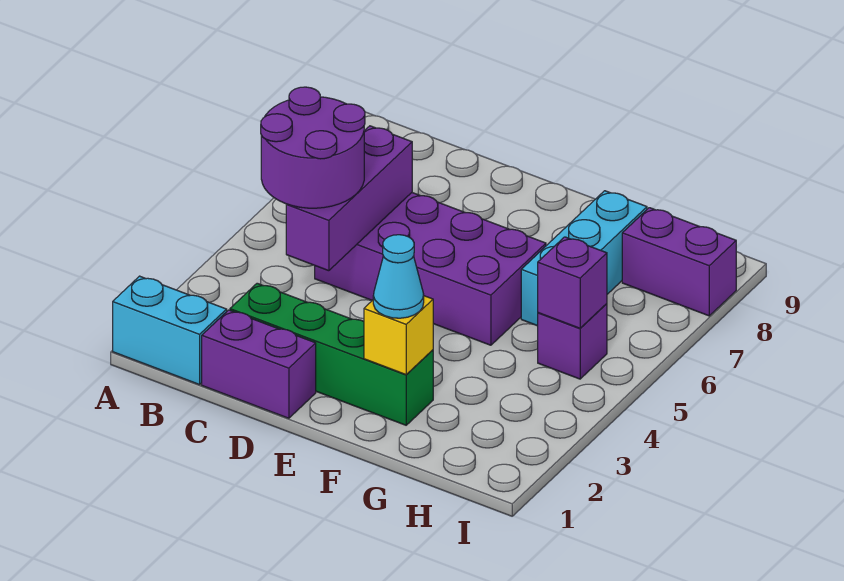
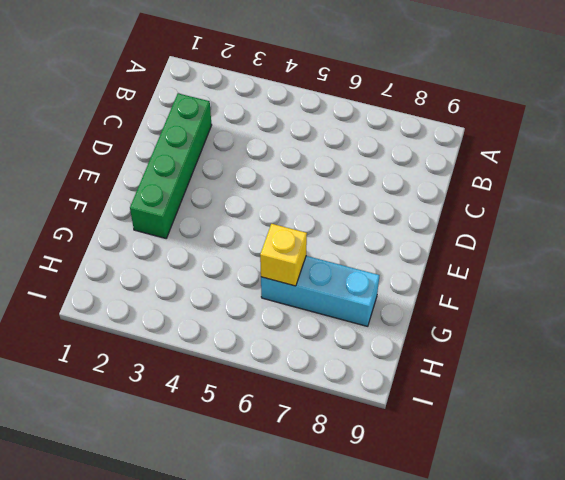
yellow 1x1 brick [260,224,307,286] -> yellow 1x1 brick moved to [364,296,433,375]
none -> cyan 1x2 brick [113,276,227,385]
none -> purple 1x2 brick [202,310,316,418]
none -> purple 2x4 brick [315,193,546,345]

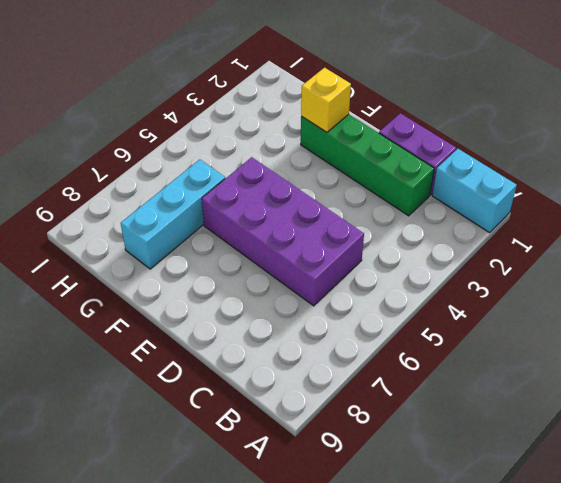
none -> purple 1x1 brick [538,304,607,379]
none -> purple 1x2 brick [622,208,736,316]
none -> purple 1x3 brick [286,126,412,271]

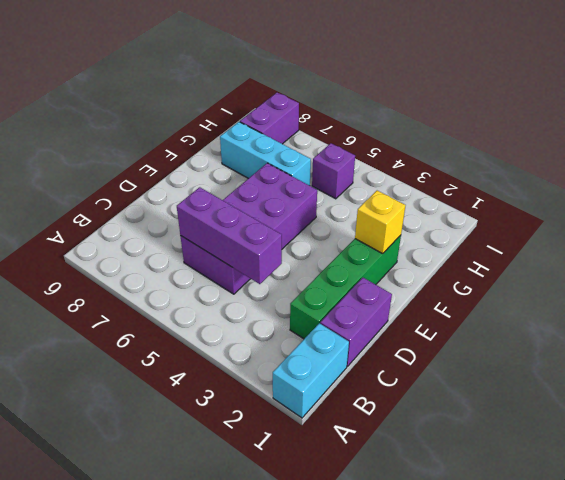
none -> purple 1x1 brick [538,237,607,328]
none -> purple 2x2 round brick [261,87,365,208]
none -> cyan 1x1 cone [373,235,424,318]

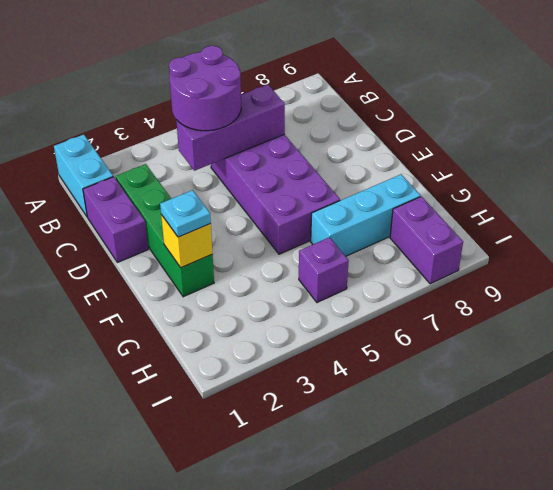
cyan 1x1 plate [160,190,211,237] -> cyan 1x1 cone [373,235,424,318]
none -> purple 1x1 brick [538,237,607,328]

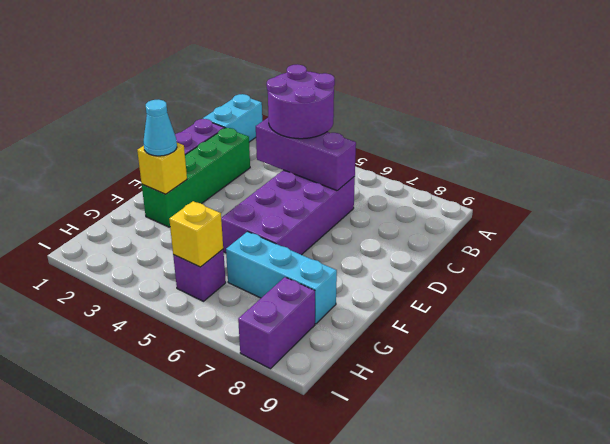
yellow 1x1 brick [169,201,223,267] -> purple 1x1 brick [538,237,607,328]

